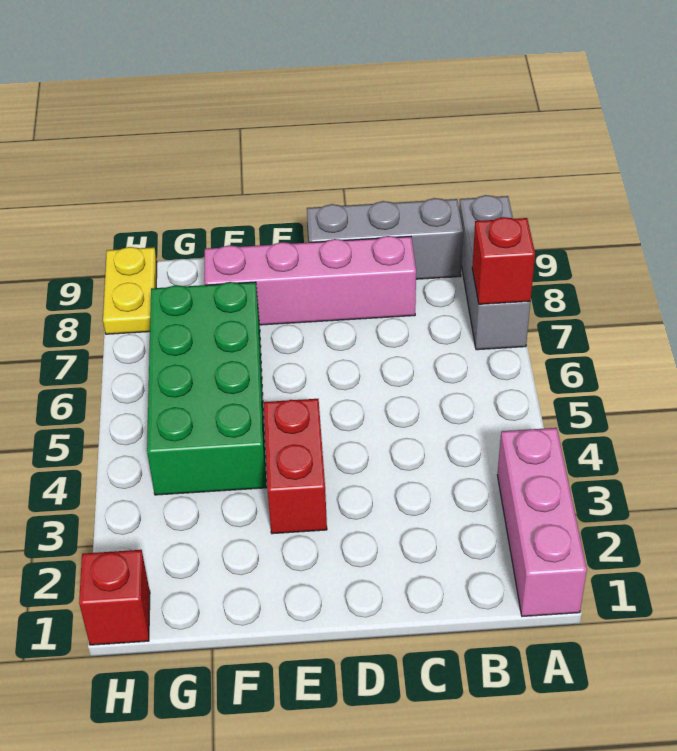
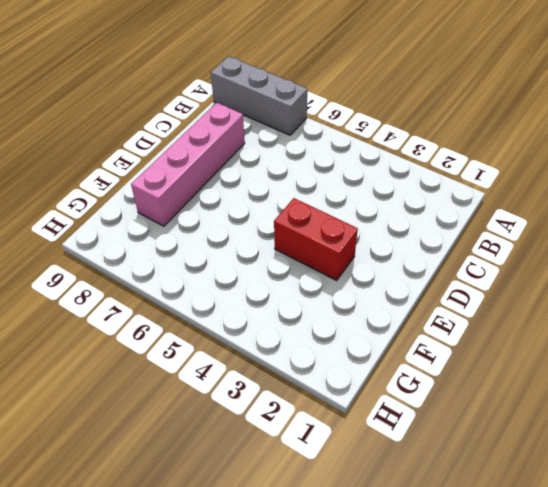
none -> pink 1x3 brick [497,428,587,616]
none -> grey 1x3 brick [307,198,463,279]

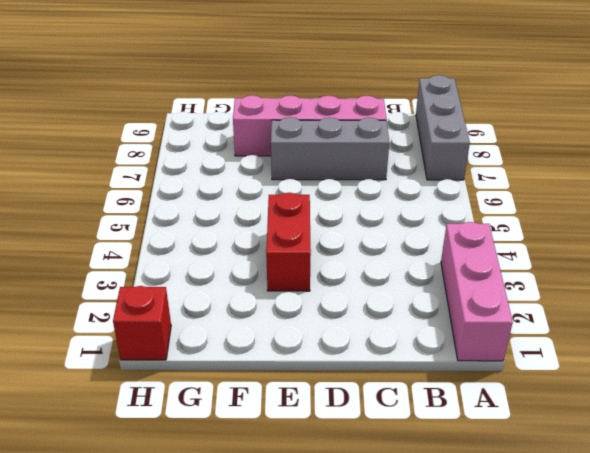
grey 1x3 brick [271,117,389,180] -> grey 1x3 brick moved to [307,198,463,279]
none -> green 2x4 brick [147,282,267,495]
none -> yellow 1x2 plate [103,247,157,334]

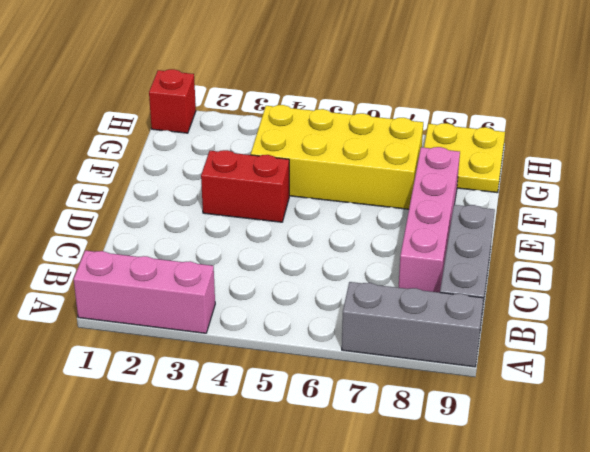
yellow 2x4 brick [251,105,423,209] -> green 2x4 brick [147,282,267,495]
yellow 2x2 plate [424,123,505,193] -> yellow 1x2 plate [103,247,157,334]
none -> red 1x1 brick [472,217,535,304]

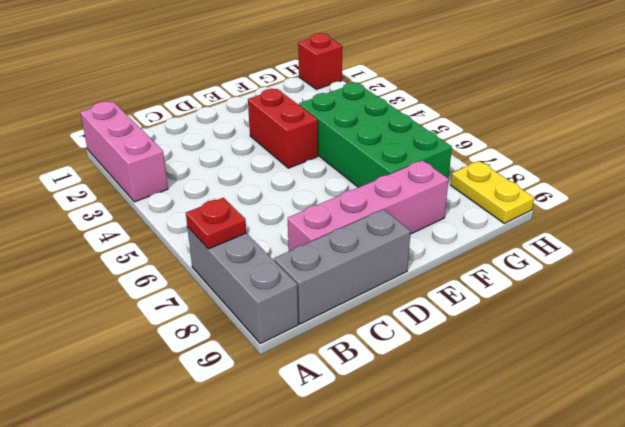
red 1x1 plate [186,198,246,249] -> red 1x1 brick [472,217,535,304]

